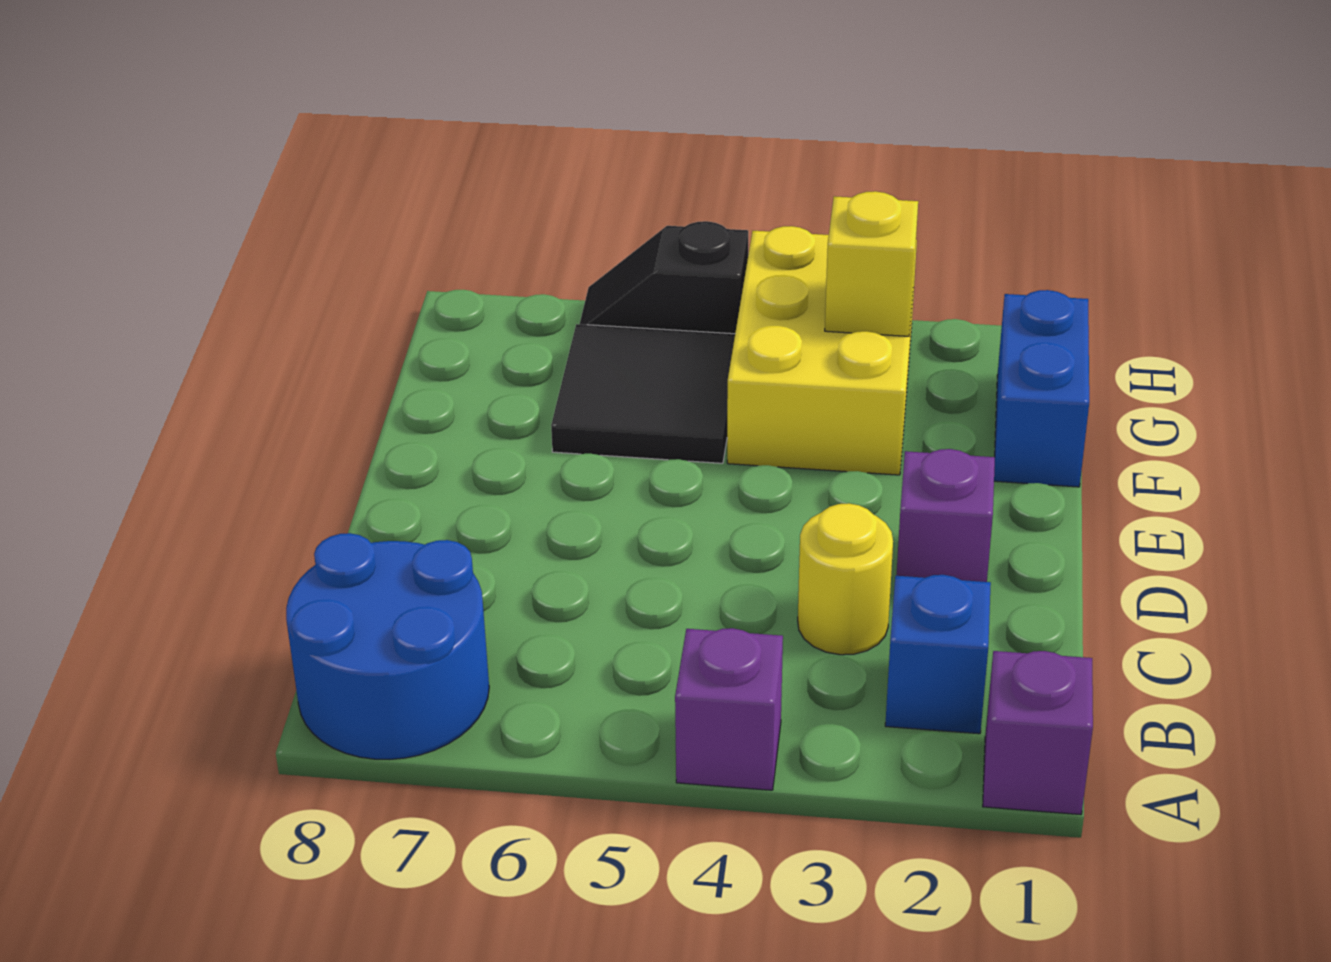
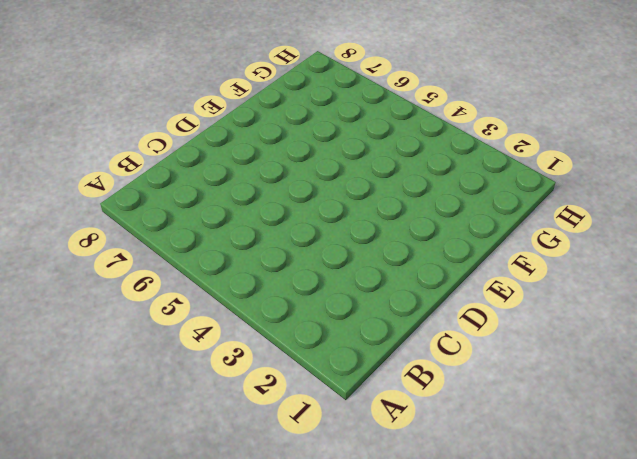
none -> purple 1x1 brick [983,651,1093,815]
none -> purple 1x1 brick [675,628,783,790]

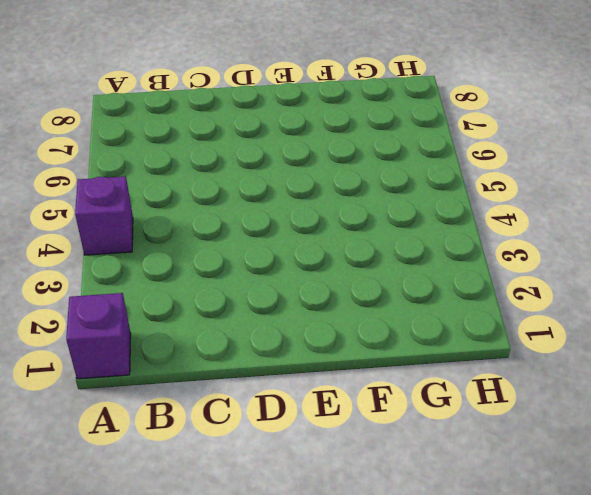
none -> blue 2x2 round brick [286,533,489,760]
none -> blue 1x1 brick [885,575,991,734]

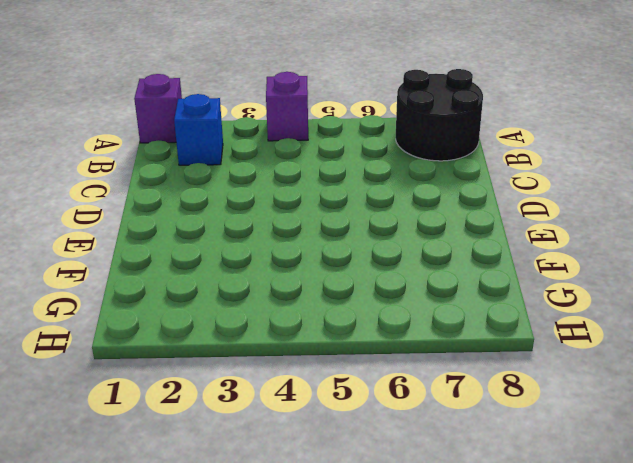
black 2x2 round brick [396,69,483,161] -> blue 2x2 round brick [286,533,489,760]
none -> yellow 1x1 round brick [798,503,893,655]
none -> purple 1x1 brick [896,449,995,582]

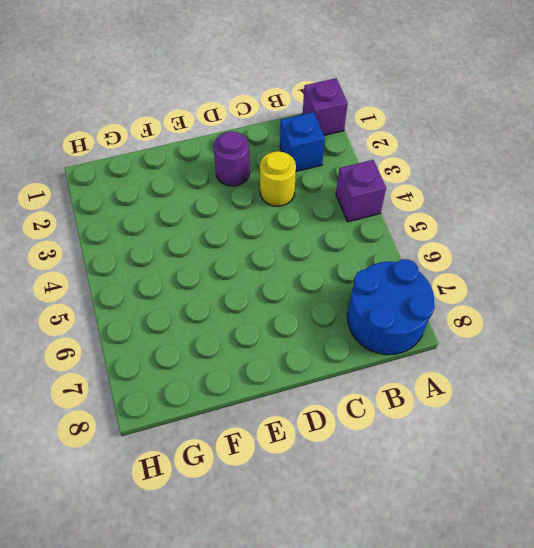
purple 1x1 round brick [213,132,250,186] -> purple 1x1 brick [896,449,995,582]
none -> blue 1x2 brick [994,290,1089,487]
none -> yellow 2x3 brick [727,226,917,475]

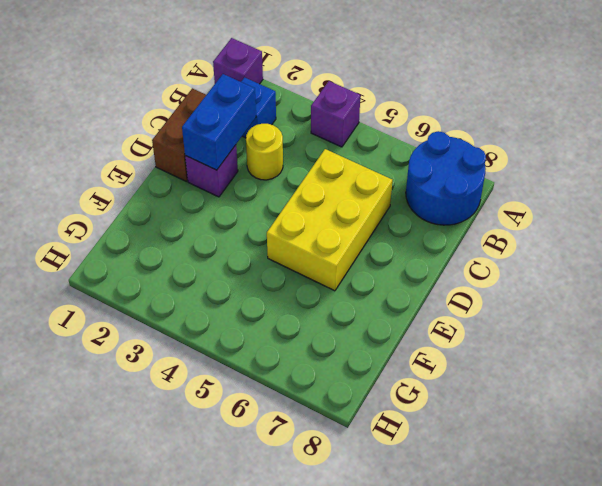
brown 1x2 brick [152,88,206,181] -> none
blue 1x2 brick [182,74,256,170] -> blue 1x2 brick moved to [994,290,1089,487]
yellow 2x3 brick [267,149,392,291] -> yellow 2x3 brick moved to [727,226,917,475]
none -> black 2x2 tile [551,324,735,463]
none -> black 1x2 slope [580,221,748,334]

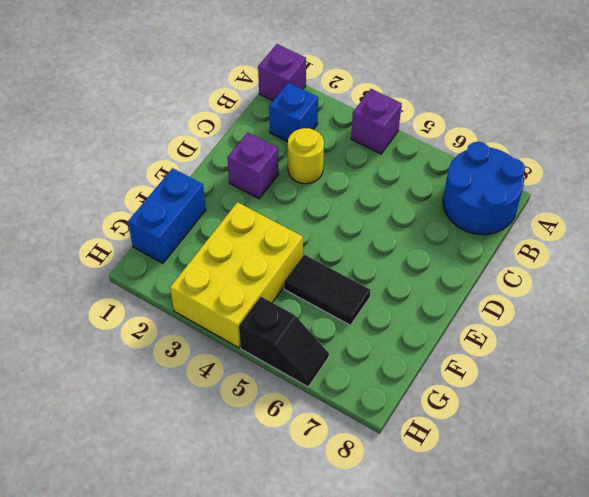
black 1x2 tile [284,255,371,325] -> black 2x2 tile [551,324,735,463]
none -> yellow 1x1 brick [825,191,918,336]

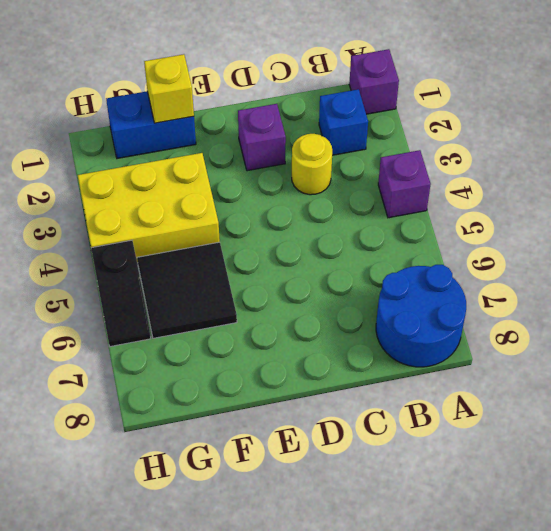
yellow 1x1 brick [144,54,194,123] -> yellow 1x1 brick moved to [825,191,918,336]

